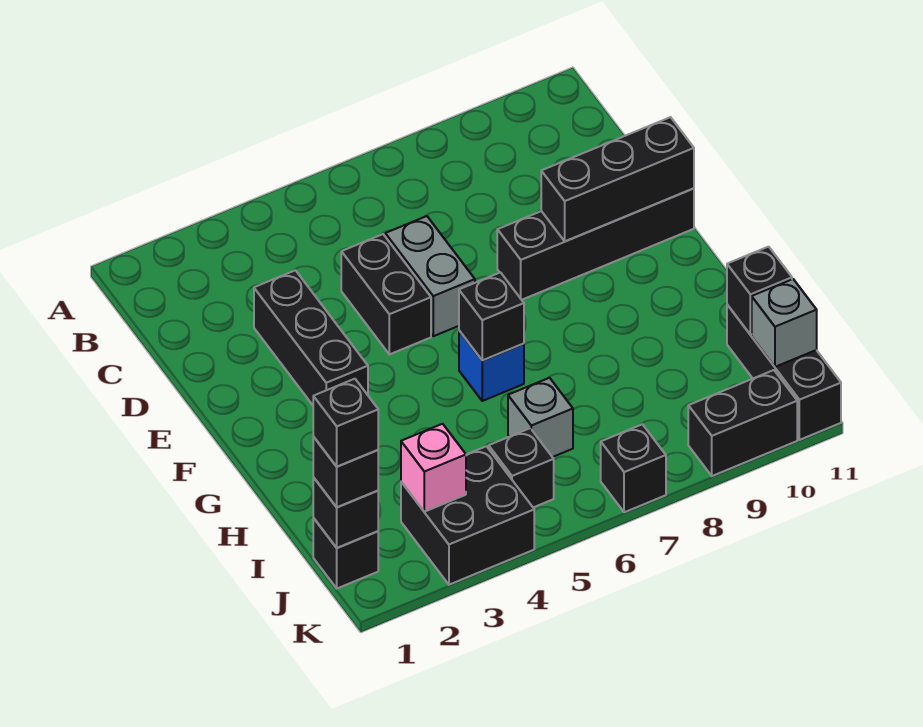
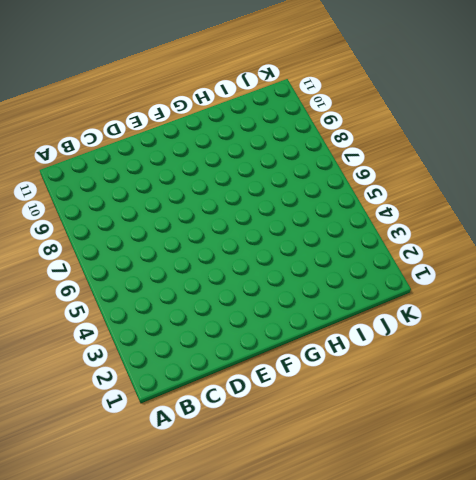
none -> black 1x3 brick [254,270,368,405]
none -> black 1x2 brick [341,234,431,354]
none -> grey 1x2 brick [385,216,475,336]

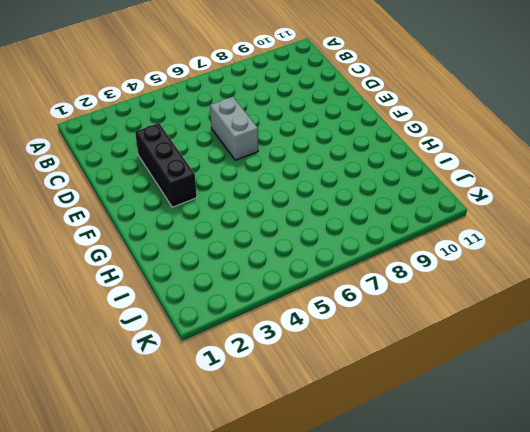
none -> black 1x2 brick [341,234,431,354]
none -> black 1x4 brick [497,188,694,300]
none -> blue 1x1 brick [459,331,524,401]

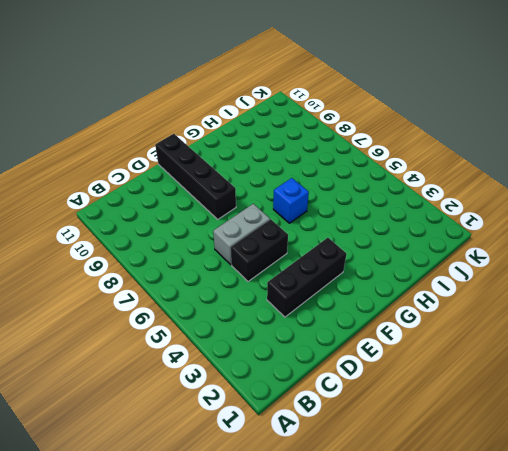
none -> grey 1x1 brick [508,378,573,457]
none -> black 1x3 brick [727,305,841,440]
none -> black 1x1 brick [313,518,378,588]

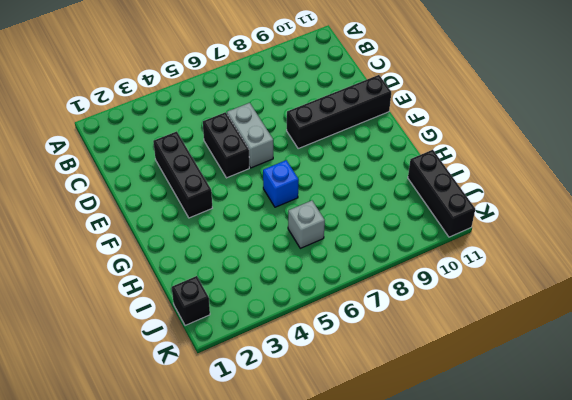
none -> black 2x2 brick [401,446,534,585]
none -> black 1x1 brick [489,428,554,507]
none -> black 1x1 brick [601,424,666,512]

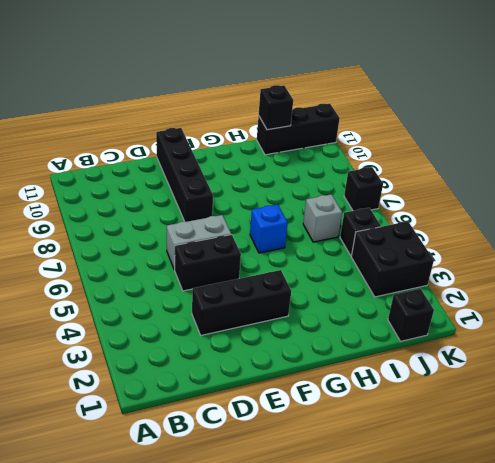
none -> black 1x2 brick [688,370,797,476]
none -> black 1x3 brick [541,117,694,241]
none -> black 1x1 brick [459,272,524,360]

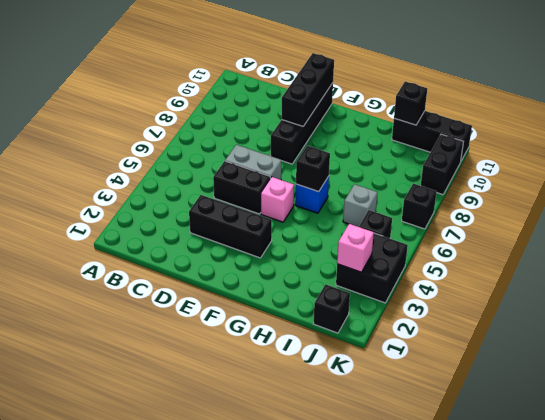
pink 1x1 brick [261,177,294,222] -> none
none -> black 1x1 brick [313,477,378,548]
none -> grey 1x1 brick [752,279,817,367]
none -> black 1x1 brick [313,437,378,507]

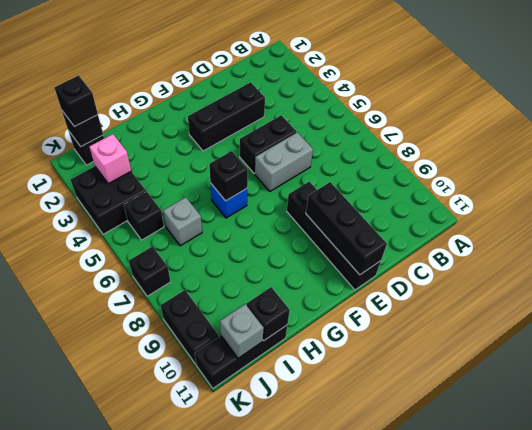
none -> black 1x1 brick [313,379,378,466]

